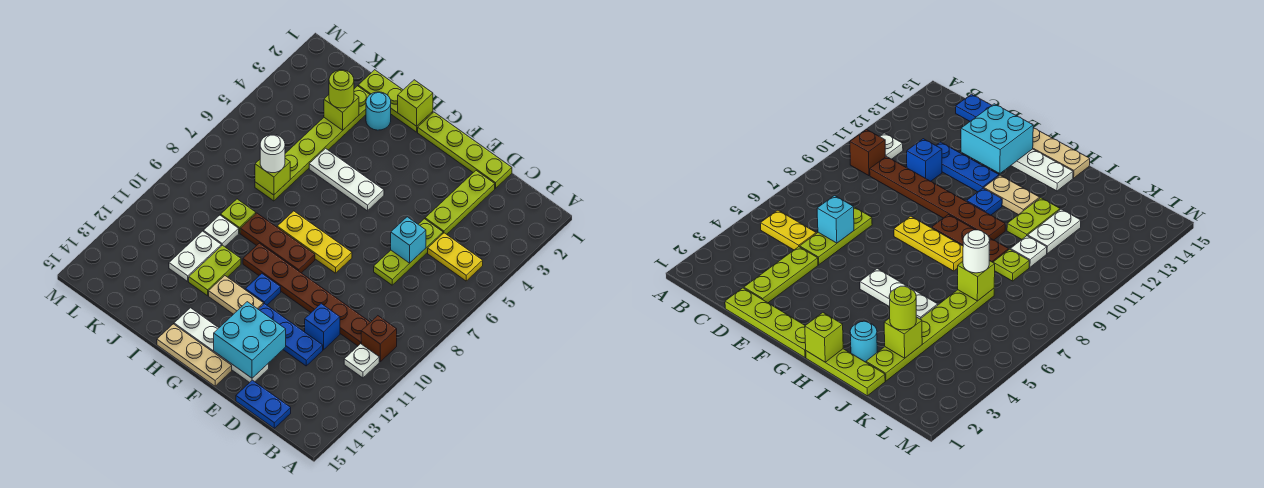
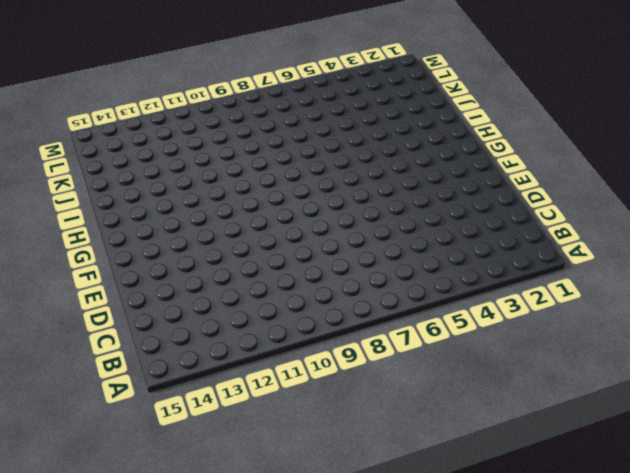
none -> yellow 1x2 plate [428,233,483,281]
none -> brown 1x1 brick [361,316,397,362]
none -> white 1x1 plate [344,344,379,378]
none -> brown 1x6 plate [243,243,370,346]

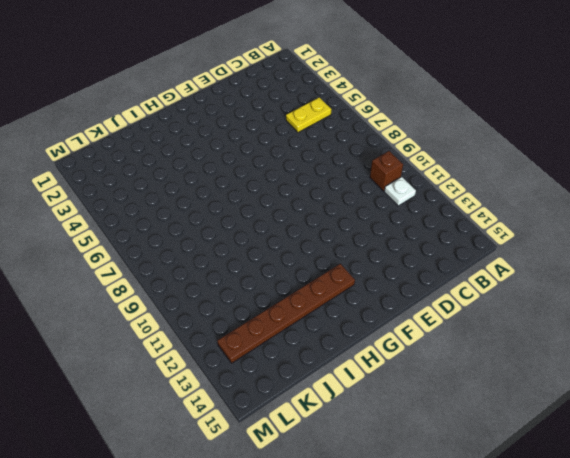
brown 1x6 plate [217,264,355,363] -> brown 1x6 plate moved to [243,243,370,346]
none -> blue 1x2 plate [236,380,291,428]
none -> lime 1x4 plate [418,112,512,188]
none -> lime 1x3 plate [425,171,495,234]
none -> lime 1x3 plate [374,219,443,285]

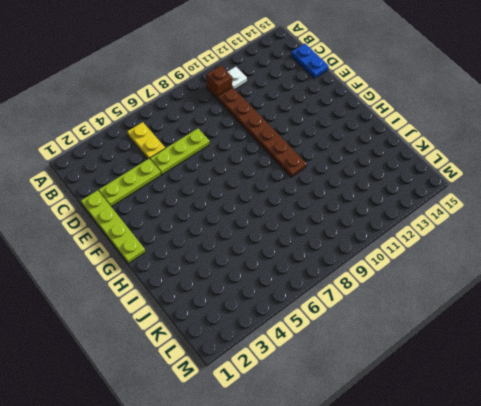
none -> blue 1x1 brick [305,304,340,350]
none -> blue 1x3 plate [258,304,323,366]
none -> white 1x4 plate [174,308,269,383]
none -> yellow 1x3 plate [277,211,352,273]

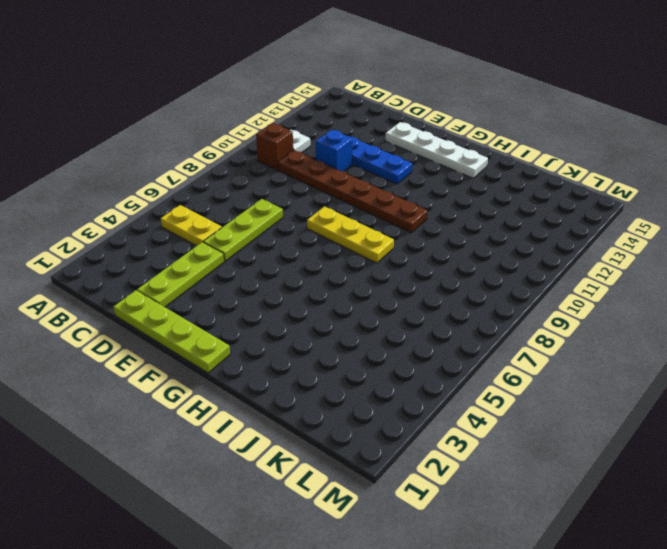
none -> blue 1x2 plate [236,380,291,428]
none -> tan 1x3 plate [157,324,232,386]
none -> white 1x3 plate [309,148,384,211]
none -> brown 1x3 plate [240,213,315,273]

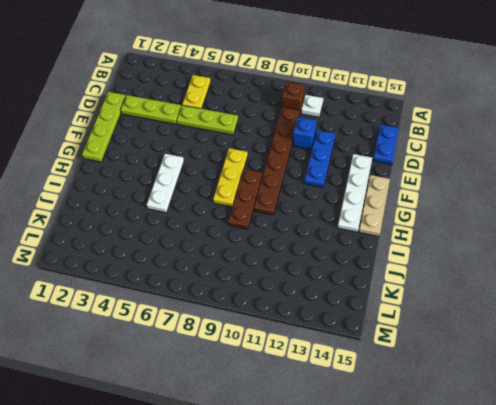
none -> blue 1x1 plate [245,274,281,305]
none -> tan 1x2 plate [209,276,263,314]
none -> lime 1x3 plate [358,70,433,132]
none -> cyan 1x1 round brick [366,92,391,130]

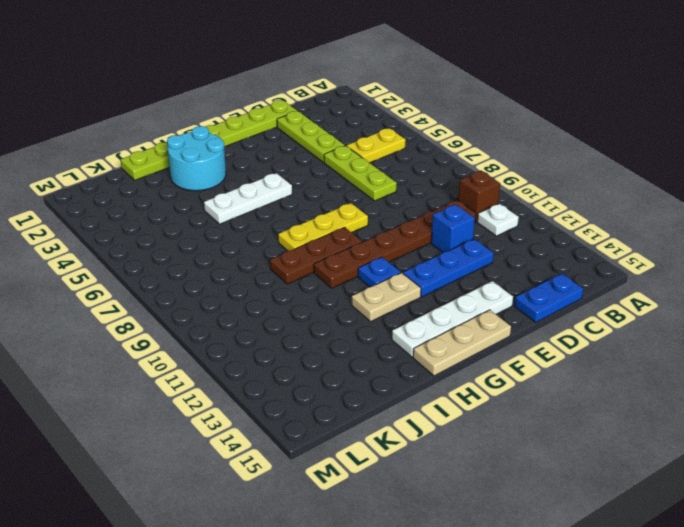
cyan 2x2 round brick [167,126,226,191] -> cyan 1x1 round brick [366,92,391,130]
none -> lime 1x2 plate [189,245,241,296]
none -> lime 1x6 plate [255,86,370,201]
none -> lime 1x1 plate [221,199,256,233]
none -> white 1x1 plate [203,215,239,247]

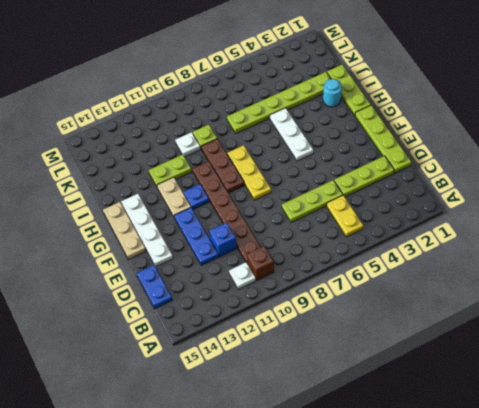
none -> white 1x2 plate [169,231,221,281]
none -> cyan 1x1 brick [391,217,426,263]
none -> cyan 2x2 brick [214,302,286,378]
none -> lime 1x1 brick [398,80,433,126]

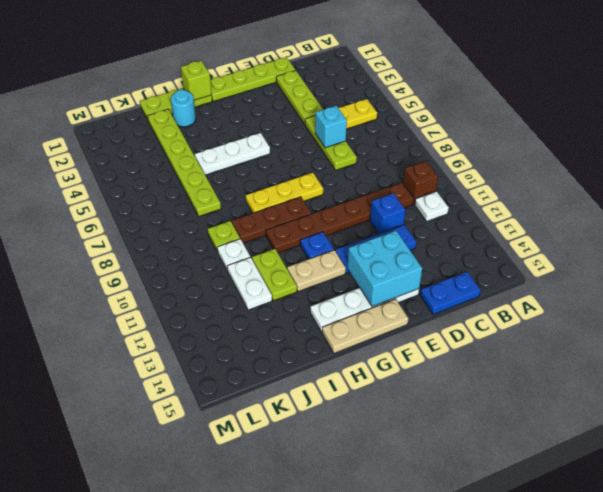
none -> lime 1x1 brick [324,94,359,130]
none -> lime 1x1 brick [255,158,290,195]
none -> lime 1x1 round brick [329,70,354,108]
none -> white 1x1 round brick [260,135,285,173]

